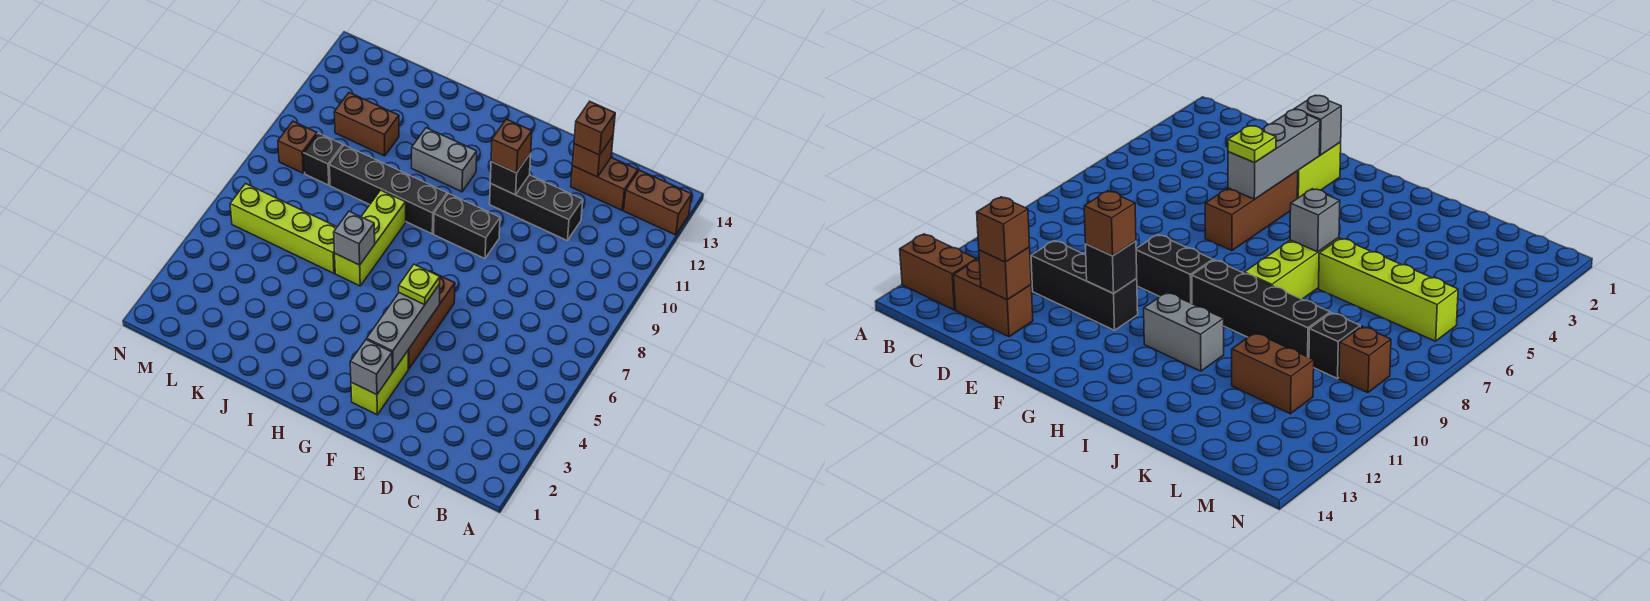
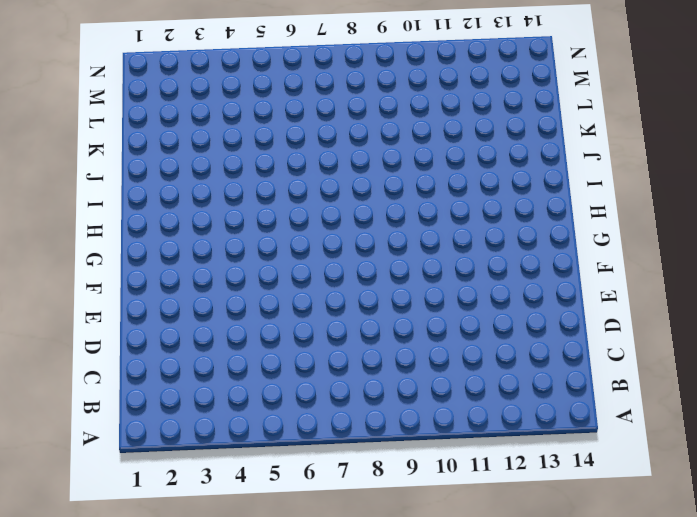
none -> brown 1x2 brick [624,170,692,235]
none -> brown 1x2 brick [571,158,638,210]
none -> black 1x3 brick [490,175,583,240]

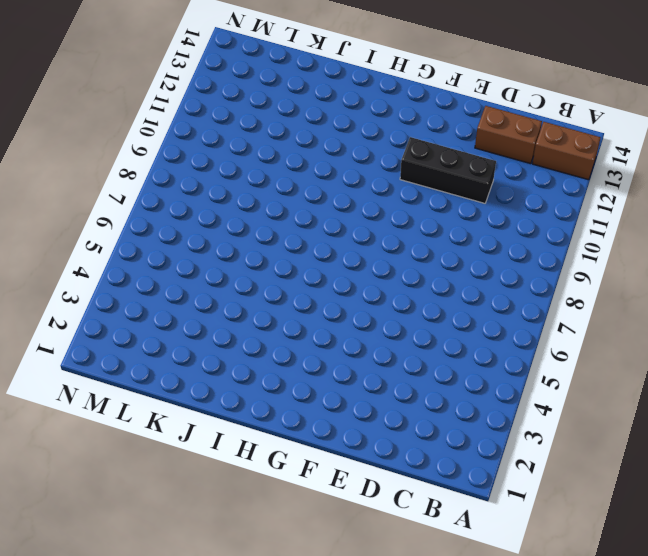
none -> lime 1x2 brick [351,351,408,415]
none -> brown 1x3 brick [408,271,455,369]
none -> black 1x2 brick [434,194,500,259]

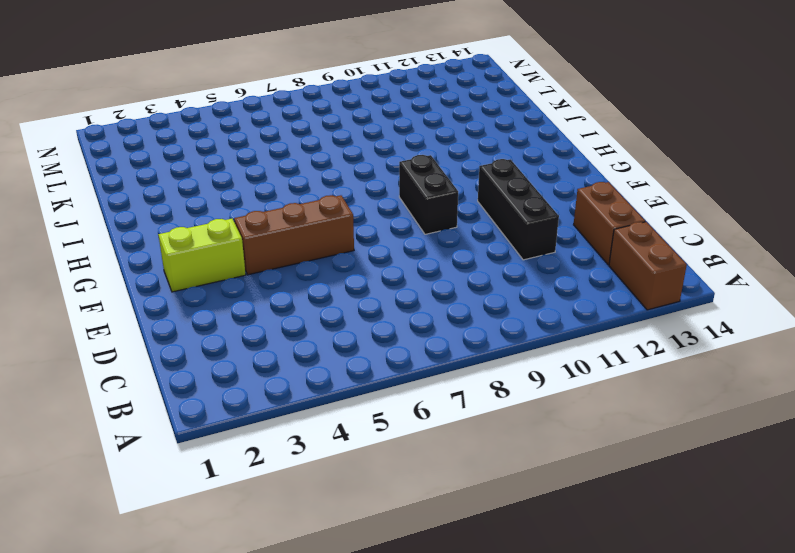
none -> black 1x4 brick [329,145,447,234]
none -> grey 1x2 brick [412,128,477,192]
none -> lime 1x3 brick [335,190,406,286]

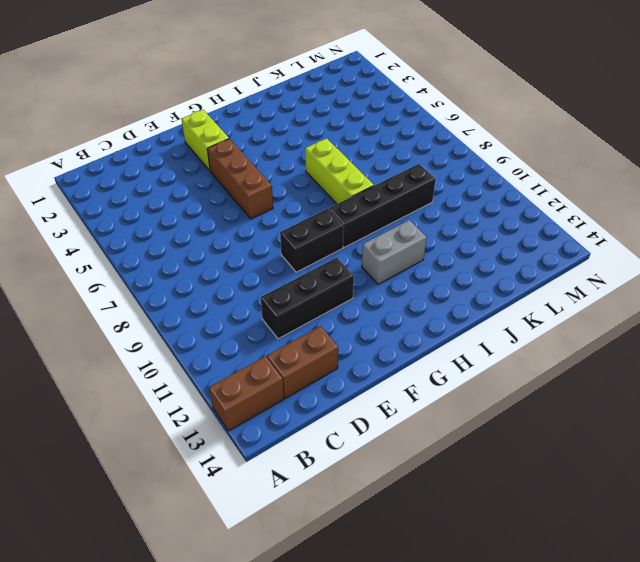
none -> lime 1x4 brick [230,184,337,273]
none -> brown 1x2 brick [334,93,399,156]
none -> black 1x1 brick [304,133,343,185]

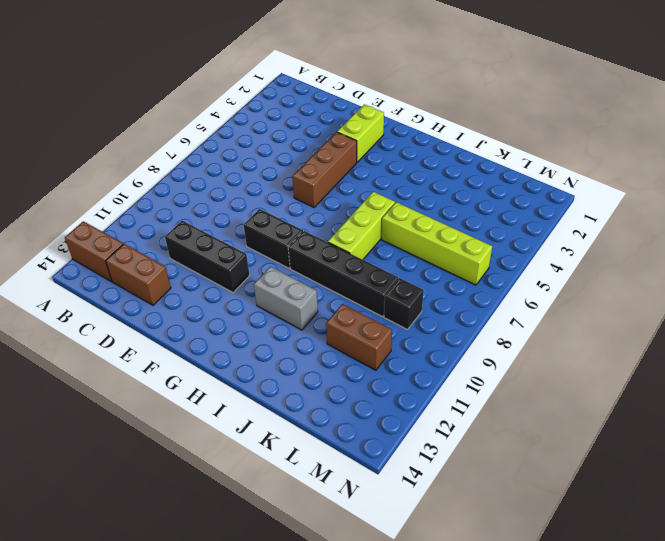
none -> brown 1x1 brick [278,121,317,173]
none -> brown 1x1 brick [572,136,613,177]
none -> grey 1x1 brick [350,340,392,395]

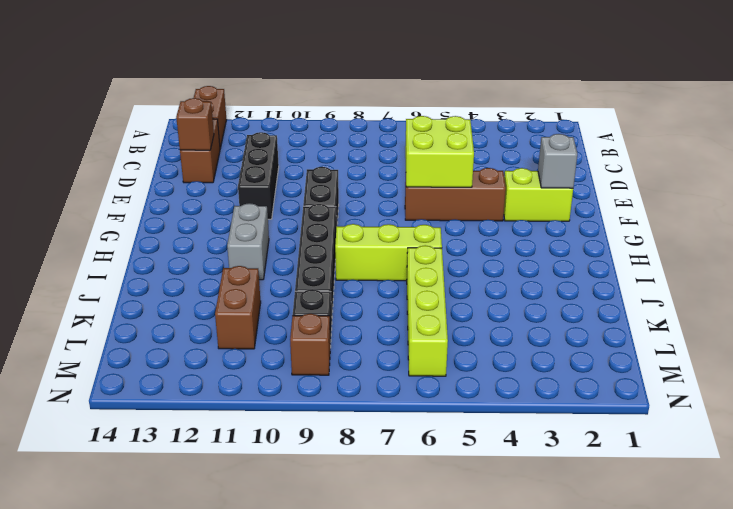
lime 2x2 brick [405,116,474,187] -> grey 1x3 brick [367,284,440,371]
none -> black 1x1 brick [490,153,531,195]
none -> grey 1x1 brick [334,211,375,265]
none -> brown 1x1 brick [574,102,615,155]

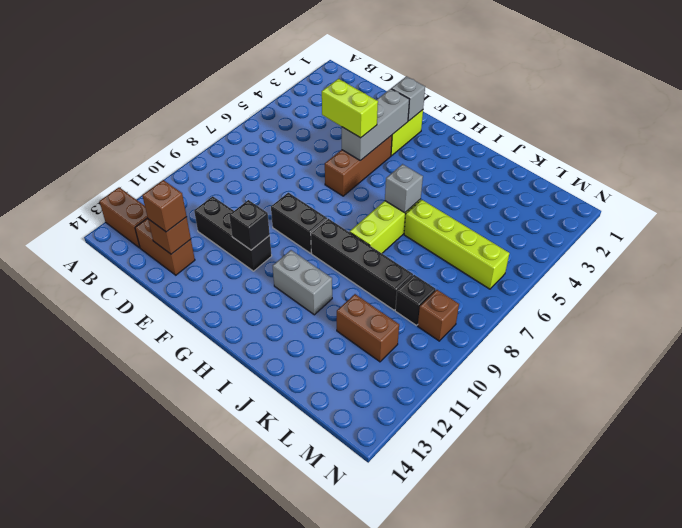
lime 1x2 brick [322,79,378,138] -> lime 1x1 plate [399,264,440,305]
none -> brown 1x1 brick [491,119,532,173]

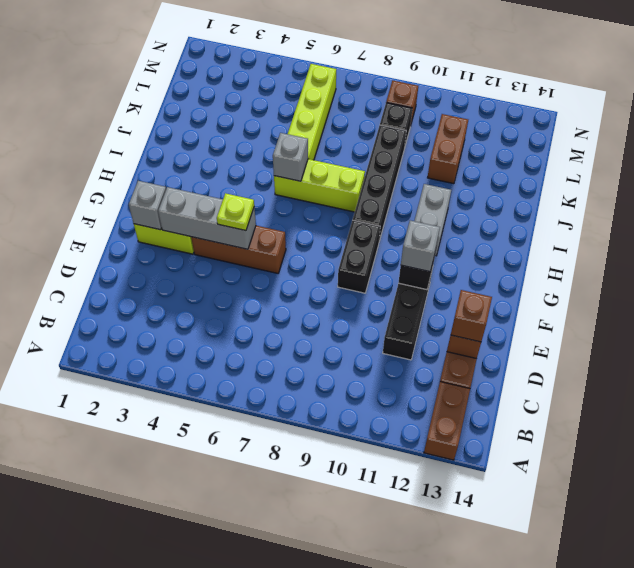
grey 1x1 brick [401,220,440,272] -> brown 1x1 brick [491,119,532,173]

